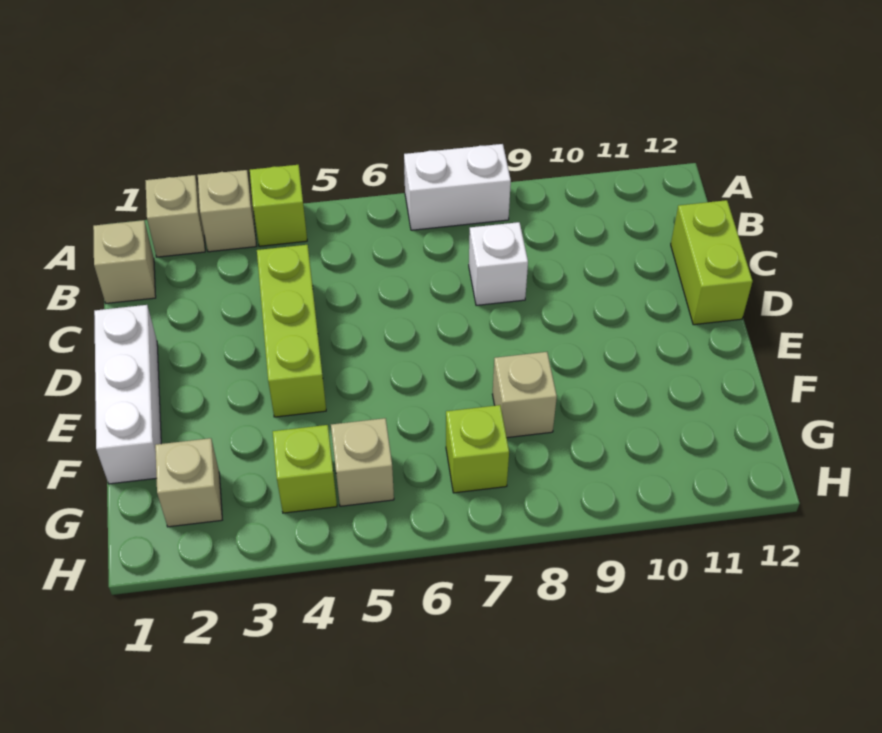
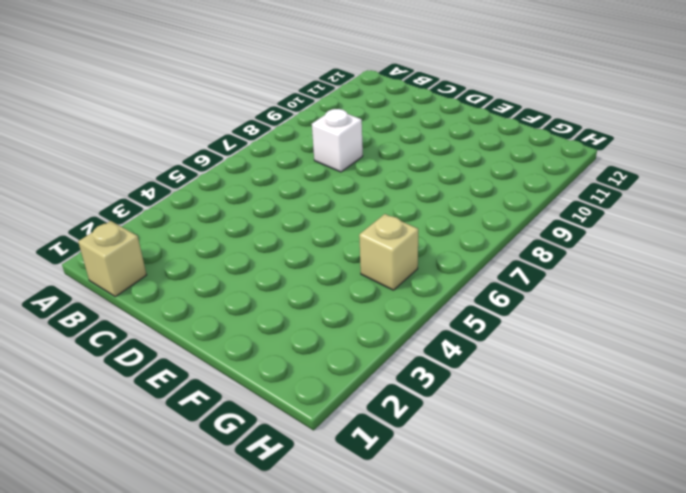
none -> tan 1x1 brick [145,175,205,257]
none -> tan 1x1 brick [198,170,256,252]
none -> lime 1x1 brick [250,165,307,246]

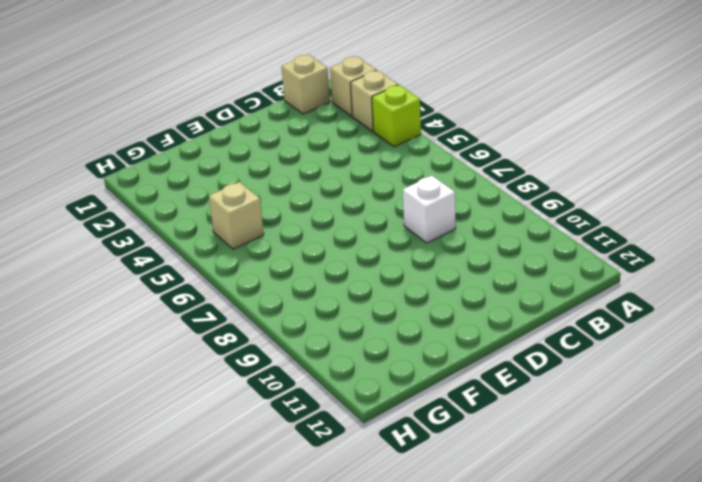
none -> white 1x2 brick [404,144,511,230]
none -> lime 1x3 brick [257,245,326,417]
none -> lime 1x2 brick [671,200,753,325]

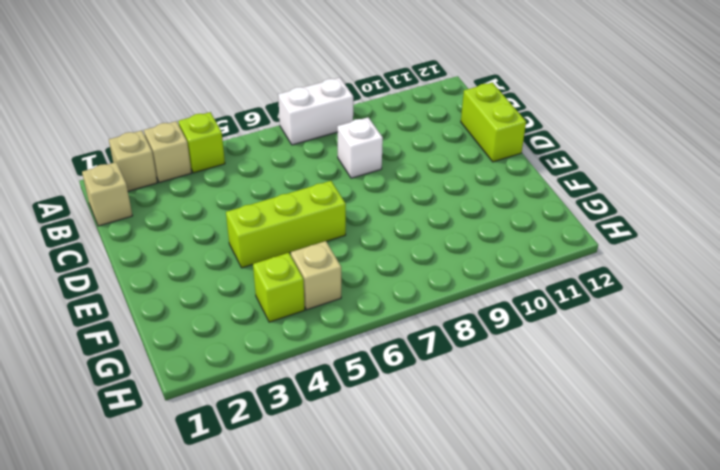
lime 1x3 brick [226,181,346,268] -> lime 1x3 brick turned to [257,245,326,417]
none -> white 1x3 brick [94,305,161,484]
none -> tan 1x1 brick [492,352,557,438]
none -> tan 1x1 brick [155,438,222,527]

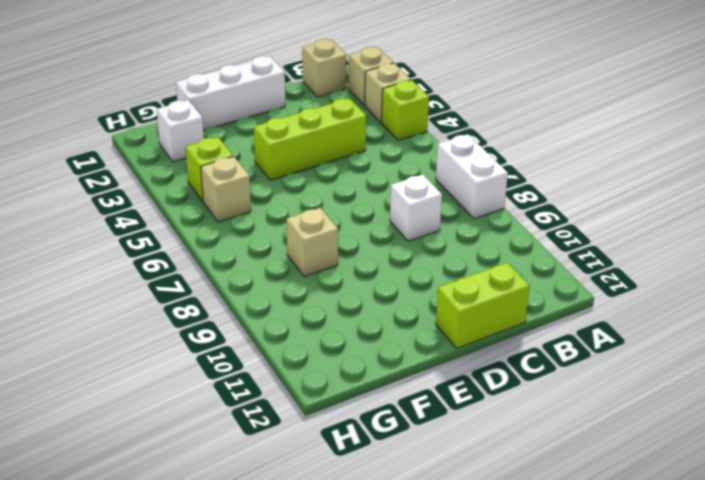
white 1x1 brick [156,100,204,162] -> tan 1x1 brick [155,438,222,527]
none -> lime 1x1 brick [446,405,509,493]

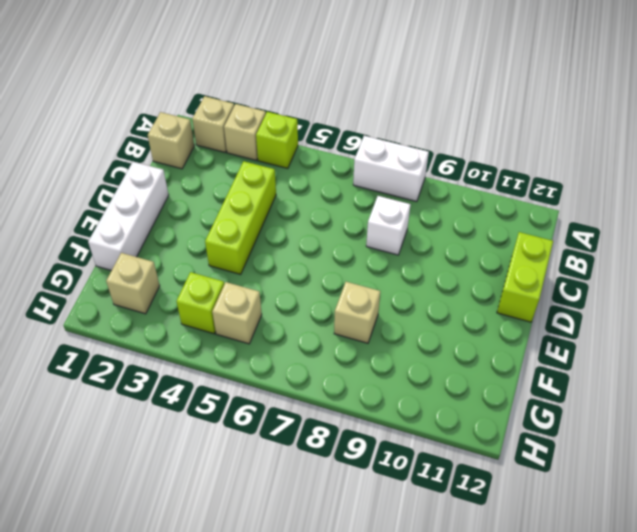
none -> lime 1x1 brick [446,405,509,493]

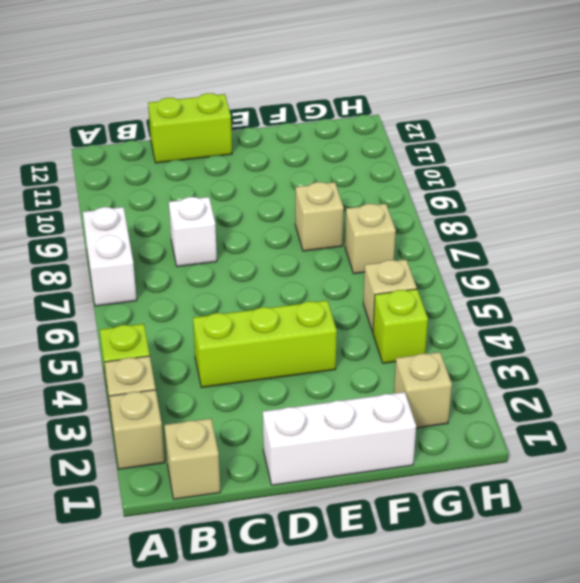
tan 1x1 brick [345,204,396,274] -> lime 1x1 brick [446,405,509,493]

